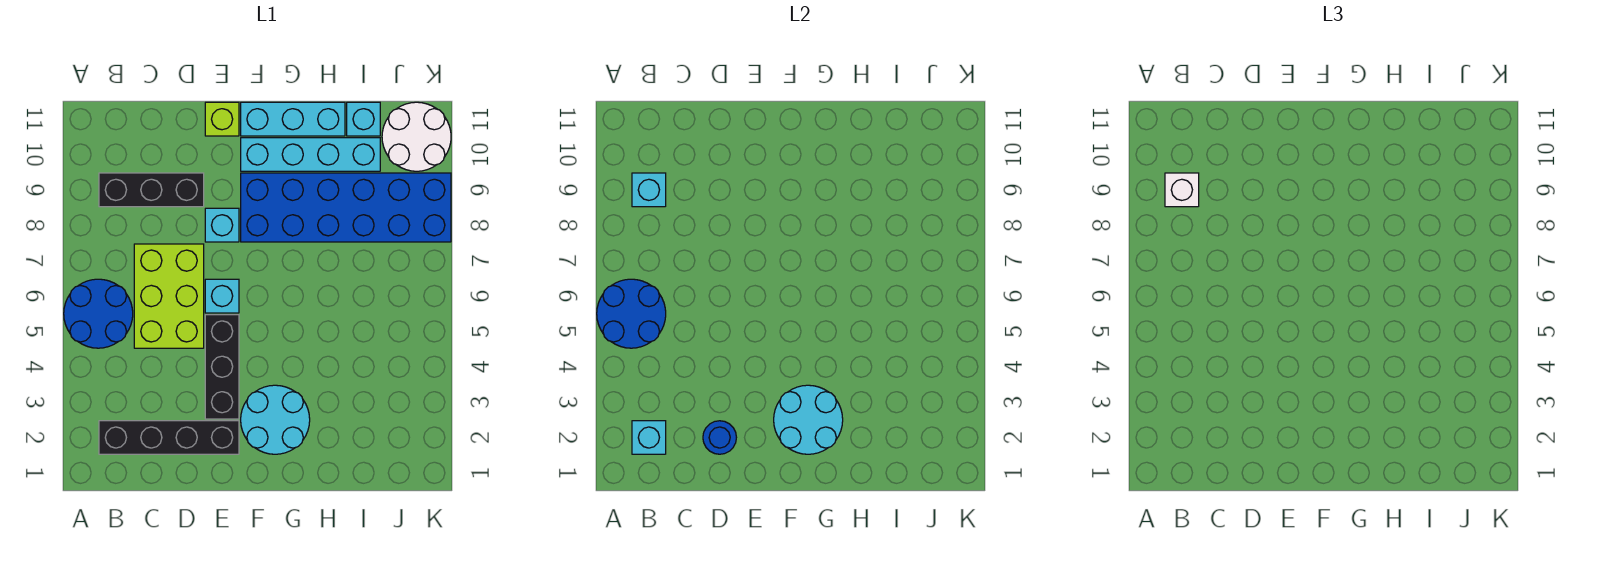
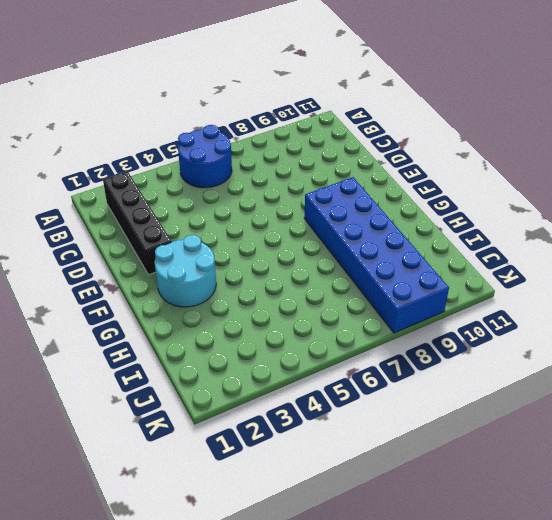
none -> black 1x3 brick [99,173,204,207]
none -> lime 2x3 brick [134,244,204,348]
none -> black 1x3 brick [205,315,239,419]

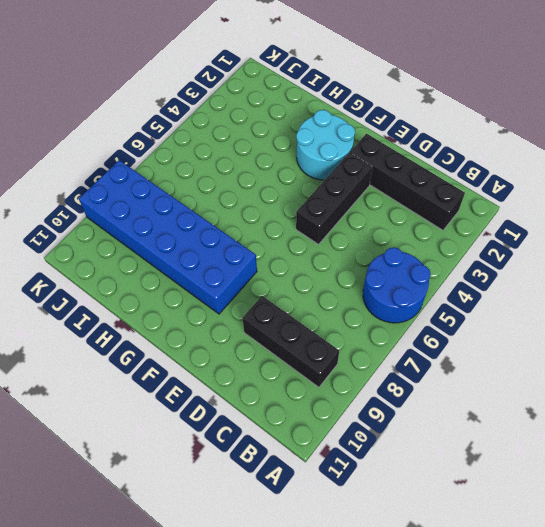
none -> lime 2x3 brick [134,244,204,348]
none -> cyan 1x1 brick [205,279,239,313]
none -> cyan 1x1 brick [205,208,239,242]

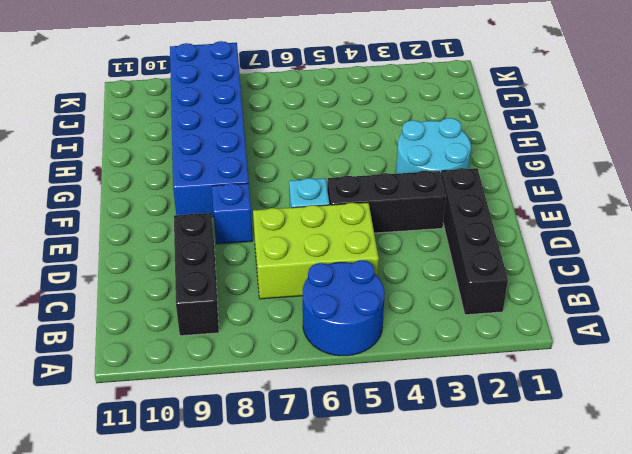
blue 1x1 brick [212,183,253,244] -> cyan 1x1 brick [205,208,239,242]
none -> lime 1x1 brick [205,102,239,136]
none -> cyan 1x4 brick [241,138,380,171]
none -> cyan 1x3 brick [241,102,345,136]

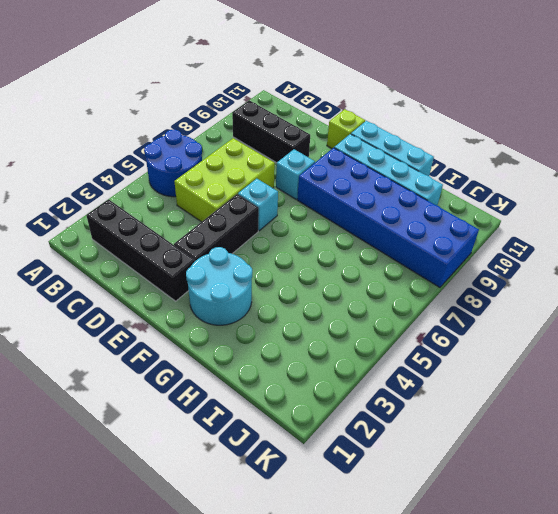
none -> cyan 1x1 brick [347,102,380,136]
none -> white 2x2 round brick [382,102,451,171]
none -> blue 2x2 round brick [597,279,666,348]

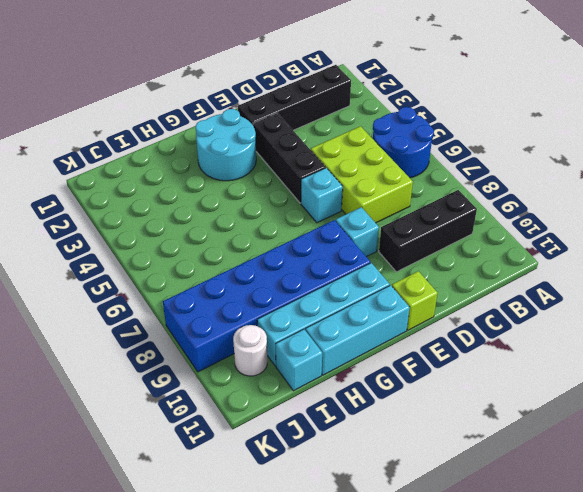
white 1x1 round brick [233,325,267,376] -> white 2x2 round brick [382,102,451,171]
none -> blue 2x2 round brick [597,279,666,348]
none -> cyan 1x1 brick [632,421,666,454]
none -> cyan 1x1 brick [632,173,666,207]

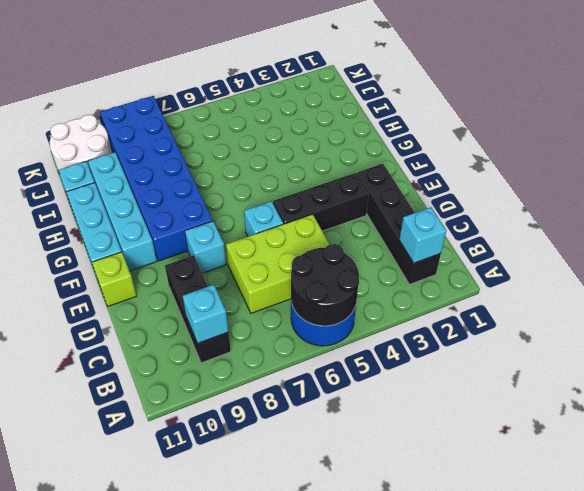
black 2x2 round brick [291,244,359,326] -> blue 2x2 round brick [597,279,666,348]
none -> cyan 2x2 round brick [241,385,310,454]
none -> blue 1x1 round brick [703,421,736,454]
none -> cyan 2x2 round brick [774,385,843,454]

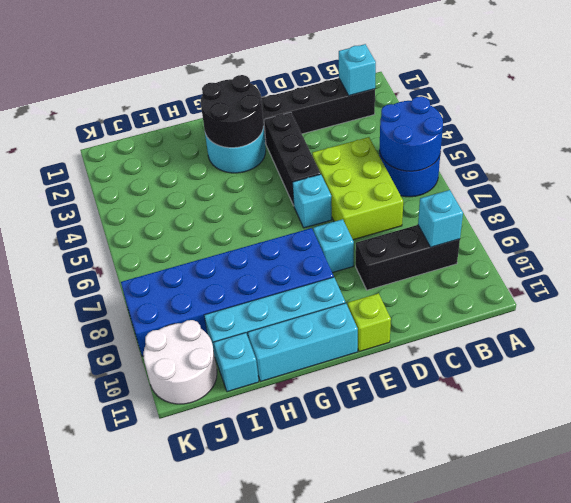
black 2x2 round brick [201,75,264,148] -> cyan 2x2 round brick [774,385,843,454]
none -> blue 1x1 round brick [703,421,736,454]
none -> white 1x1 brick [1165,173,1199,207]

